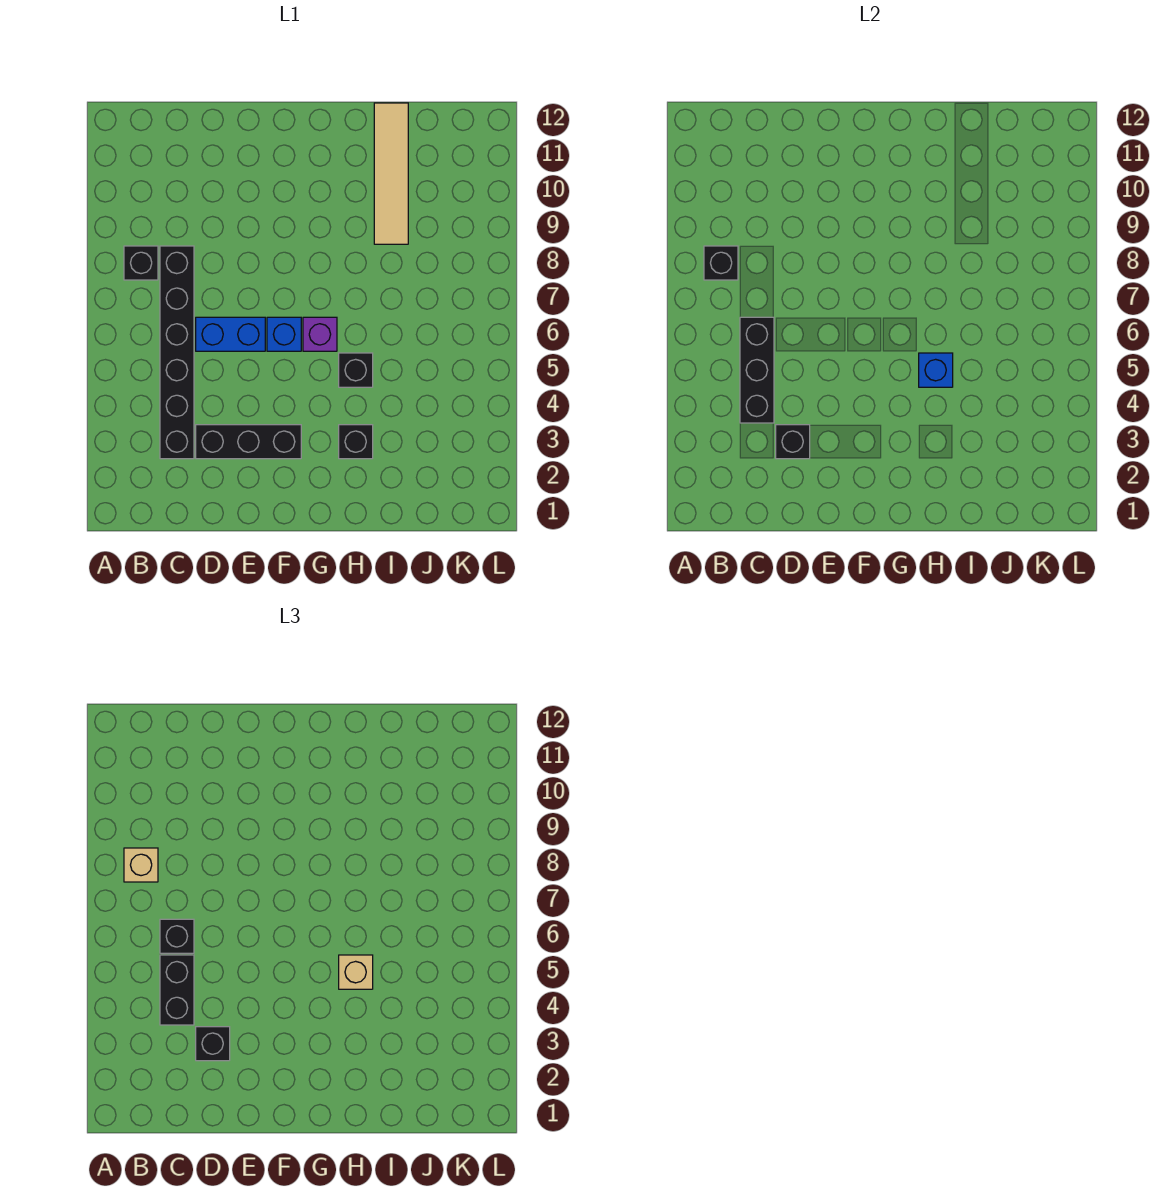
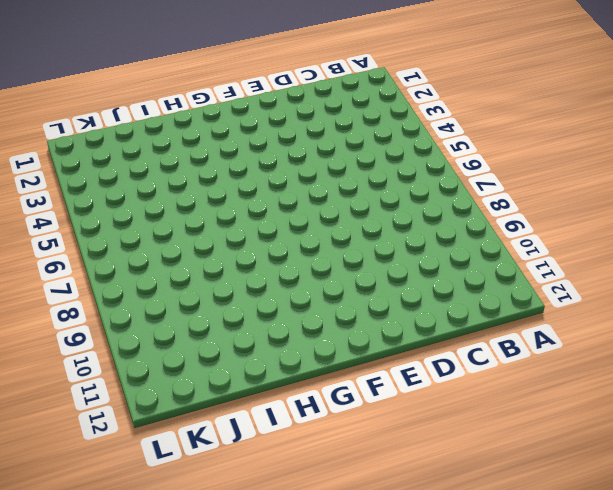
none -> black 1x1 brick [124,246,158,280]
none -> black 1x6 brick [160,246,194,459]
none -> black 1x3 brick [196,425,301,459]

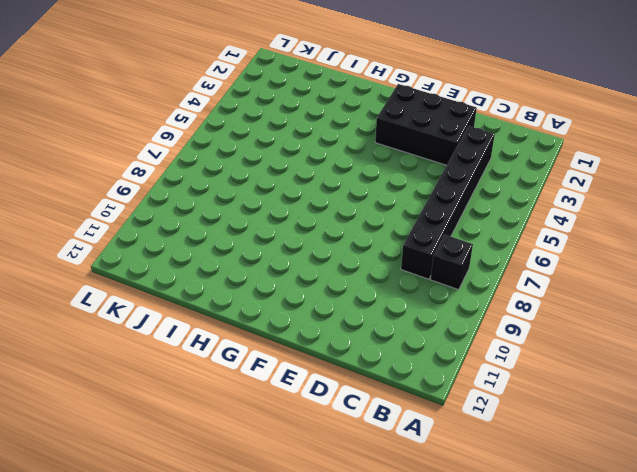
black 2x3 brick [375,84,477,165] -> black 1x3 brick [196,425,301,459]
none -> blue 1x2 brick [196,317,265,351]
none -> blue 1x1 brick [267,317,301,351]
none -> purple 1x1 brick [303,317,337,351]

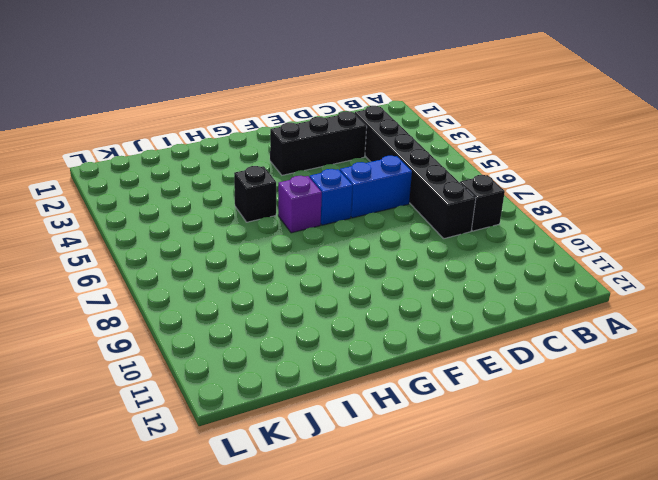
none -> black 1x1 brick [339,425,373,459]
none -> tan 1x4 tile [374,103,408,244]
none -> black 1x1 brick [704,246,738,280]

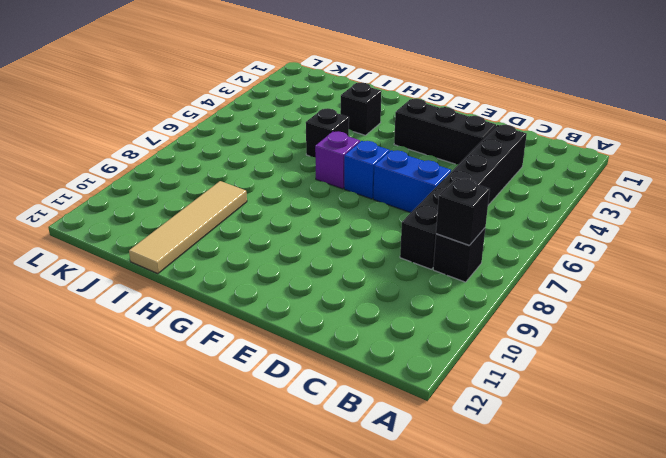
none -> black 1x3 brick [740,317,774,423]
none -> black 1x1 brick [776,425,810,459]
none -> blue 1x1 brick [919,353,953,387]

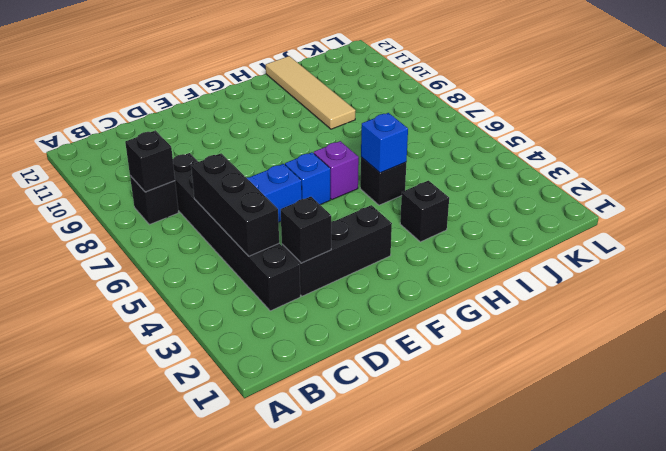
none -> tan 1x1 brick [124,848,158,882]
none -> black 1x2 brick [160,955,194,1025]
none -> black 1x1 brick [160,919,194,953]

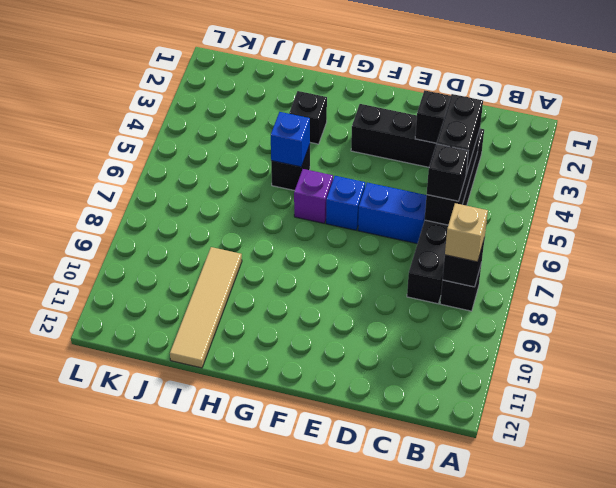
none -> black 1x1 brick [196,1027,230,1061]
none -> tan 1x1 brick [339,955,373,989]

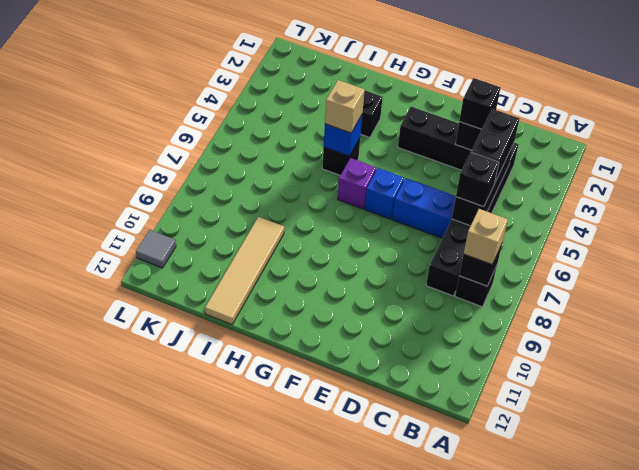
grey 1x1 tile [136,230,176,268] -> none

